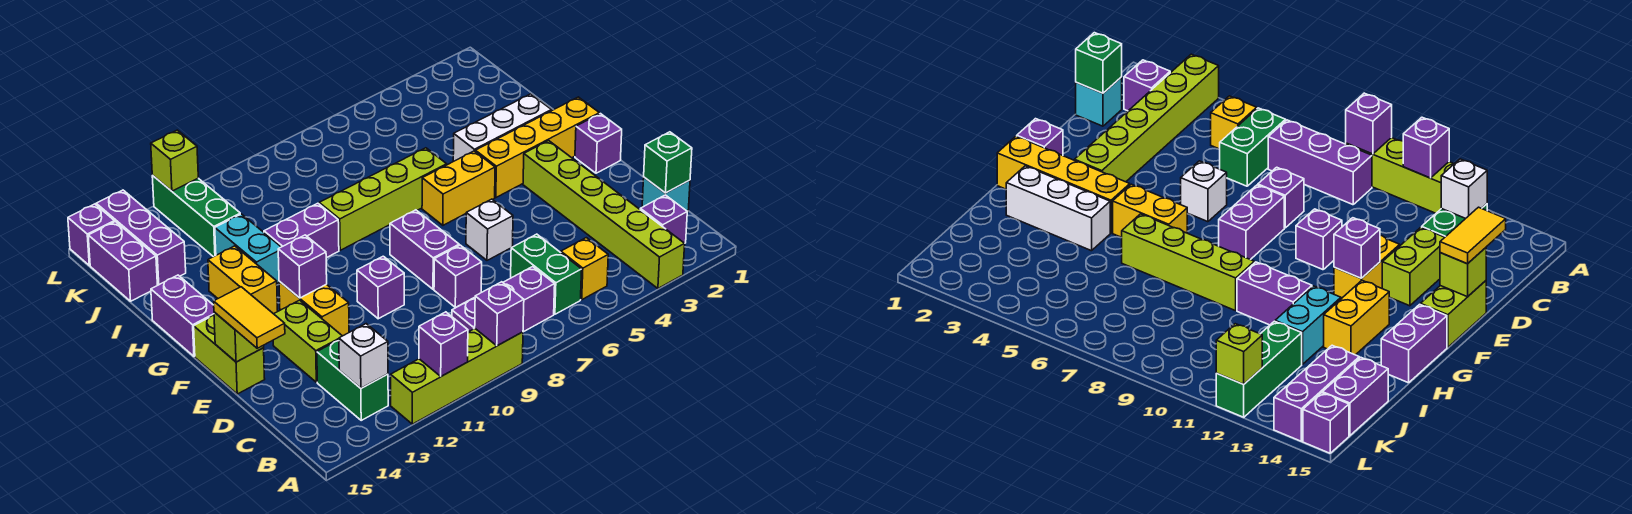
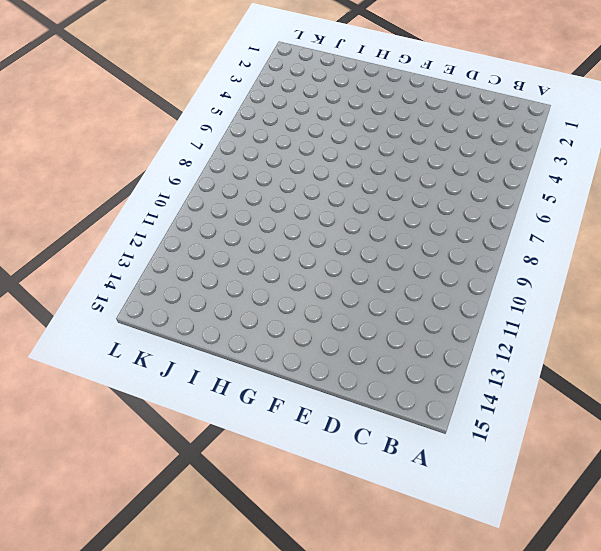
none -> lime 1x6 brick [523,141,685,288]
none -> lime 1x4 brick [391,329,523,424]
none -> purple 1x1 brick [640,195,687,243]
none -> yellow 1x1 brick [561,238,608,300]

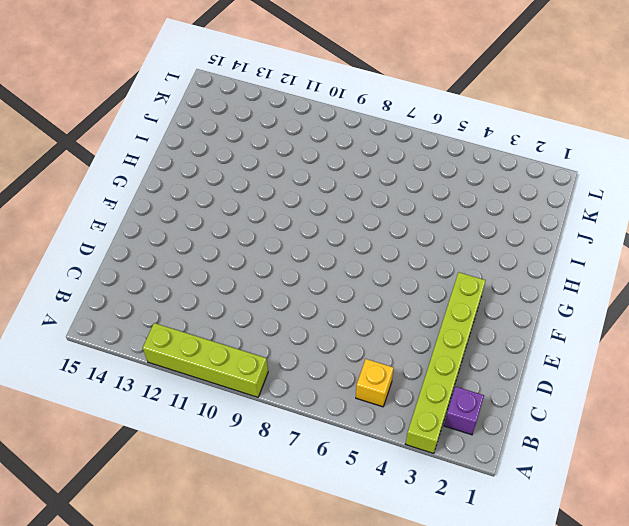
none -> green 1x2 brick [511,234,582,314]
none -> purple 1x3 brick [452,267,555,332]
none -> green 1x2 brick [317,340,388,420]
none -> cyan 1x1 brick [642,177,690,212]

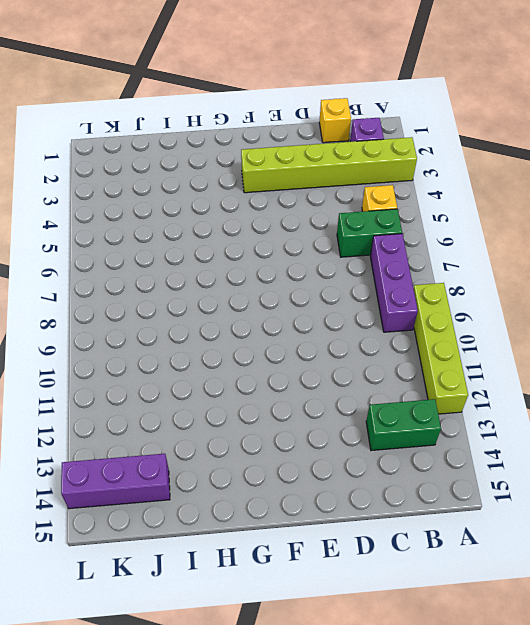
yellow 1x1 brick [319,98,351,143] -> cyan 1x1 brick [642,177,690,212]
none -> purple 1x1 brick [434,245,482,307]
none -> lime 1x2 brick [273,300,342,382]
none -> white 1x1 brick [466,199,513,260]
none -> purple 1x2 brick [390,210,459,289]

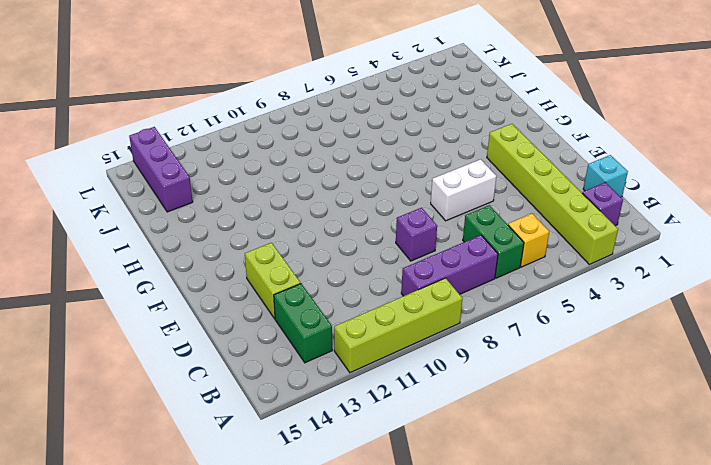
white 1x2 brick [431,159,496,221] -> white 1x1 brick [466,199,513,260]
none -> purple 1x2 brick [390,210,459,289]
none -> purple 1x1 brick [357,256,404,319]
none -> yellow 1x2 brick [279,281,349,336]
none -> lime 1x2 brick [194,315,265,394]

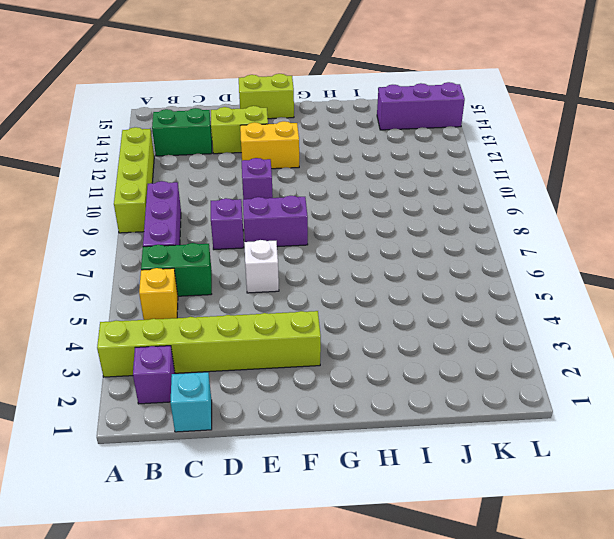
none -> purple 1x1 brick [575,114,622,173]
none -> yellow 1x4 brick [475,97,599,197]
none -> yellow 1x2 brick [422,151,495,225]
none -> yellow 1x2 brick [208,246,278,314]

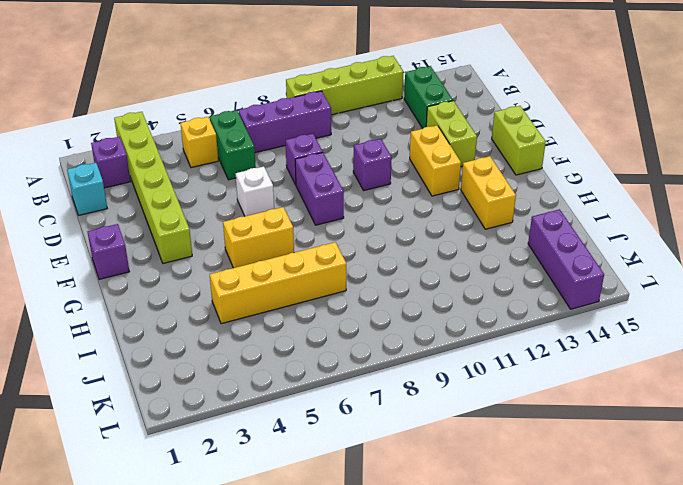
yellow 1x4 brick [210,242,346,324] -> yellow 1x4 brick moved to [475,97,599,197]
none -> purple 1x2 brick [151,275,214,356]
none -> white 1x3 brick [453,94,552,161]
none -> lime 1x4 brick [319,148,447,250]
none -> purple 1x2 brick [264,203,339,258]

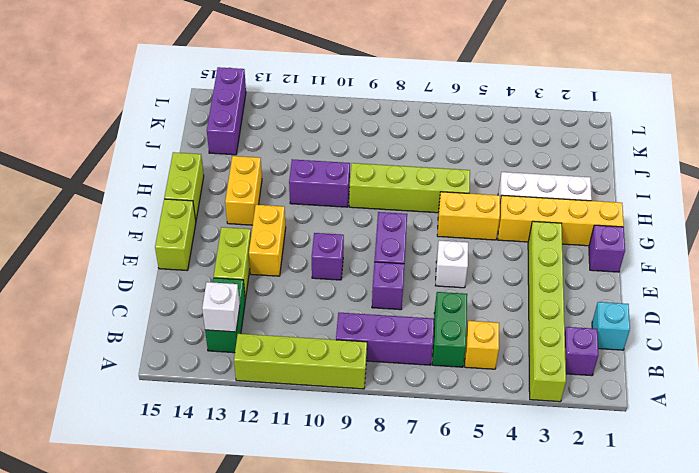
lime 1x2 brick [164,152,204,220] -> purple 1x2 brick [151,275,214,356]
none -> cyan 1x2 brick [215,214,281,283]
none -> green 1x3 brick [152,176,240,257]
none -> purple 1x2 brick [88,222,157,301]
none -> purple 1x1 brick [68,204,114,265]

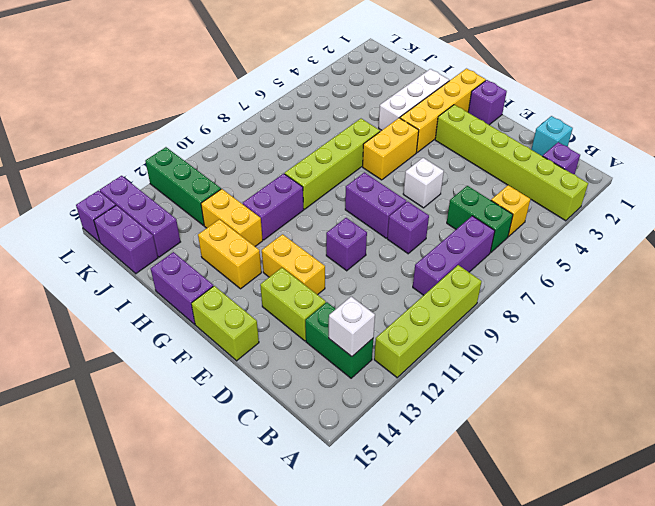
yellow 1x2 brick [201,189,263,246] -> cyan 1x2 brick [215,214,281,283]
none -> purple 1x1 brick [475,282,524,346]
none -> purple 1x1 brick [419,312,468,376]
none -> green 1x1 brick [644,132,692,193]
none -> lime 1x1 brick [214,312,264,362]

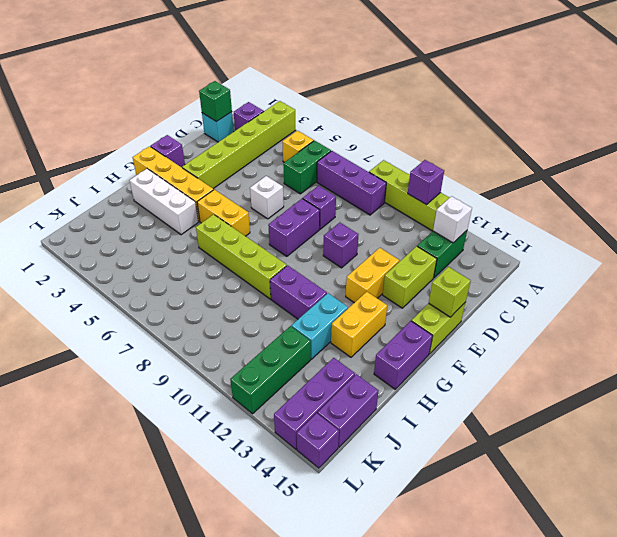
none -> purple 1x1 brick [475,282,524,346]
none -> purple 1x1 brick [278,235,327,298]
none -> lime 1x1 brick [151,130,198,191]
none -> yellow 1x2 tile [214,287,285,348]

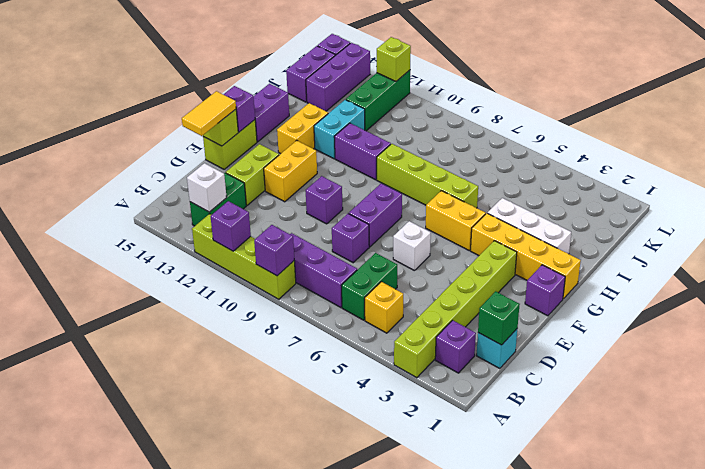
purple 1x1 brick [223,86,255,132] -> purple 1x1 brick moved to [278,235,327,298]

